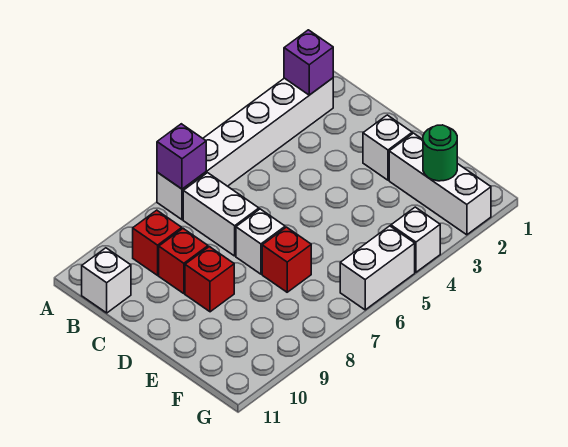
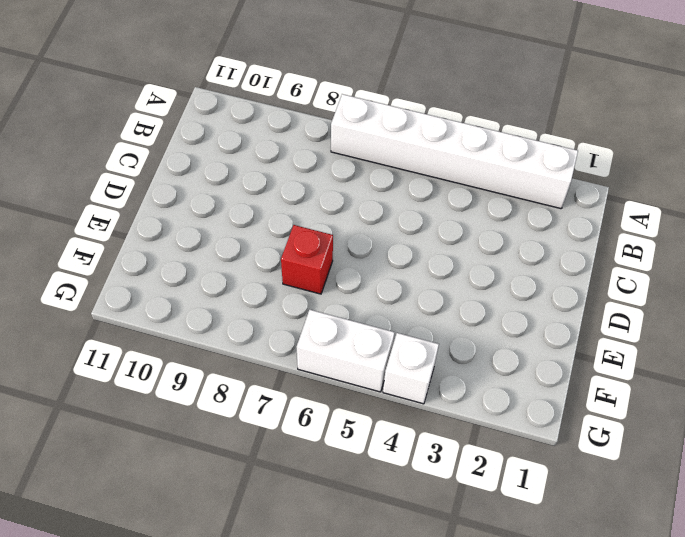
none -> white 1x2 brick [183,173,259,256]
none -> red 1x1 brick [133,210,182,275]
none -> white 1x1 brick [82,248,131,313]

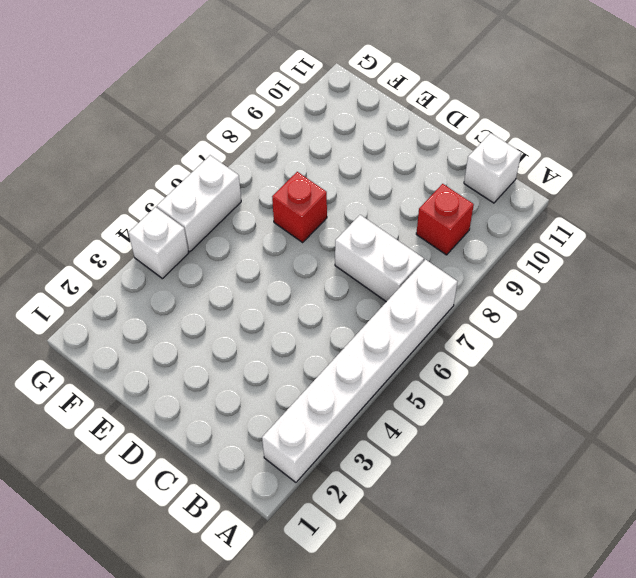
none -> red 1x1 brick [159,229,208,294]
none -> white 1x1 brick [363,115,412,180]
none -> white 1x1 brick [236,209,285,274]

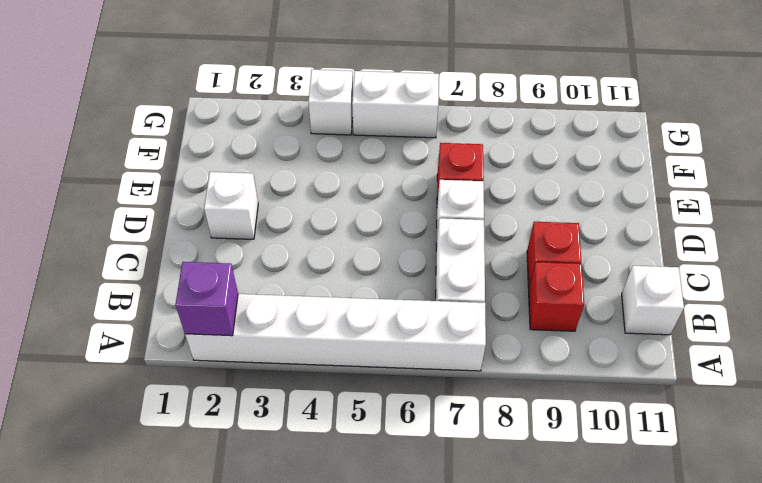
none -> red 1x1 brick [185,247,234,312]
none -> white 1x3 brick [389,133,491,235]
none -> purple 1x1 brick [157,124,206,189]

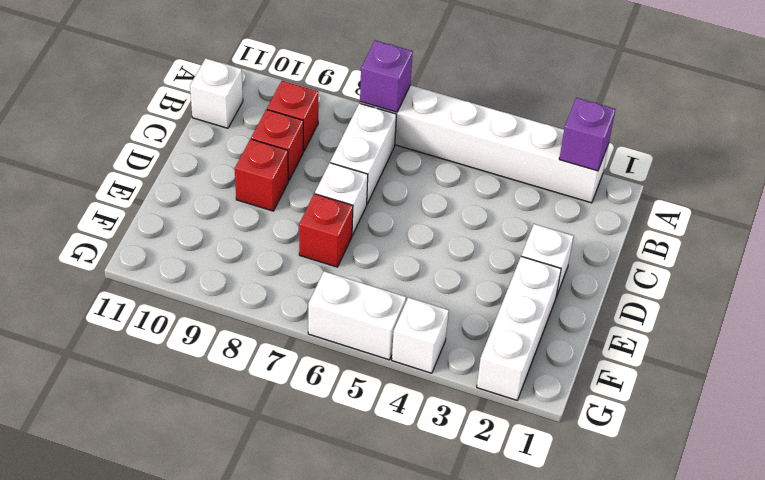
none -> green 1x1 round brick [423,125,457,181]

